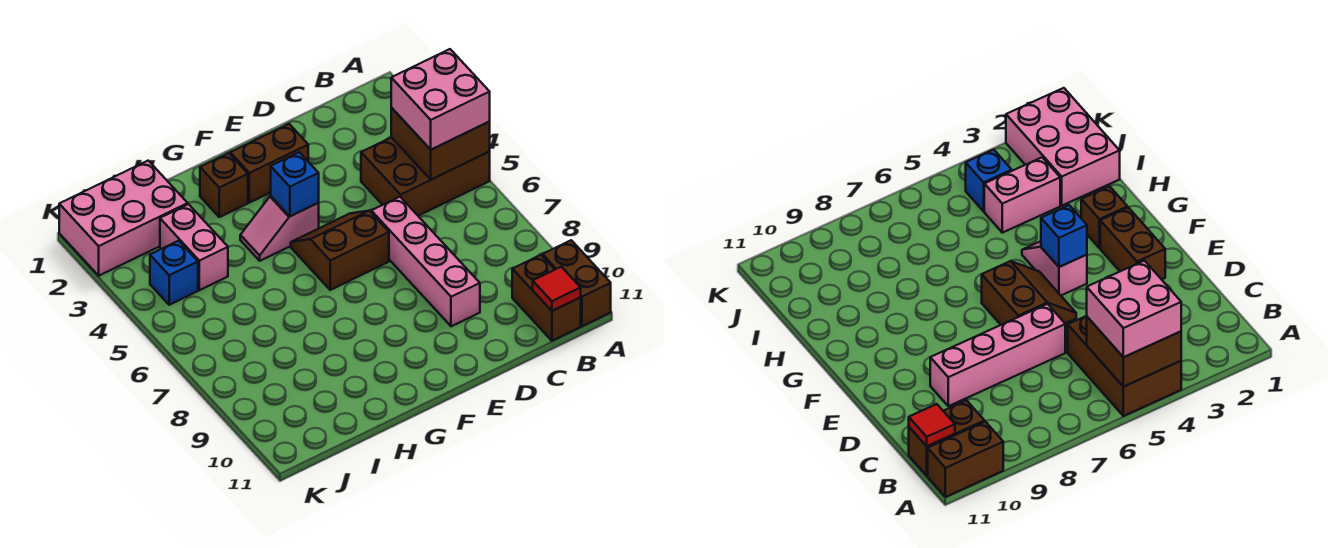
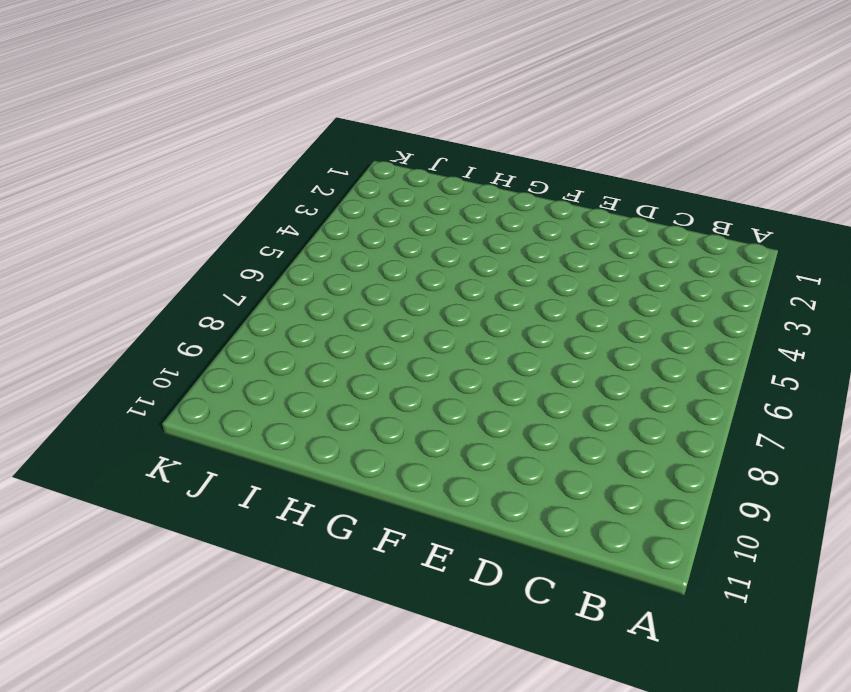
none -> brown 2x3 brick [361,137,490,216]
none -> brown 1x2 brick [543,240,611,326]
none -> brown 1x2 brick [512,255,581,341]

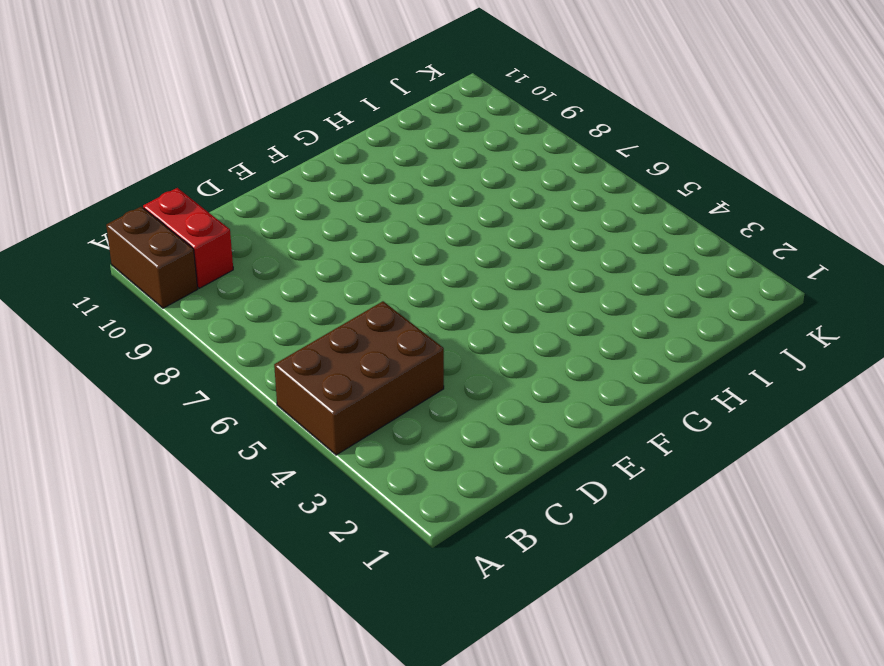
red 1x2 brick [143,188,233,288] -> brown 1x2 brick [512,255,581,341]
none -> pink 1x4 brick [371,197,480,326]
none -> brown 1x2 brick [230,124,308,203]
none -> brown 2x2 slope [291,211,389,290]

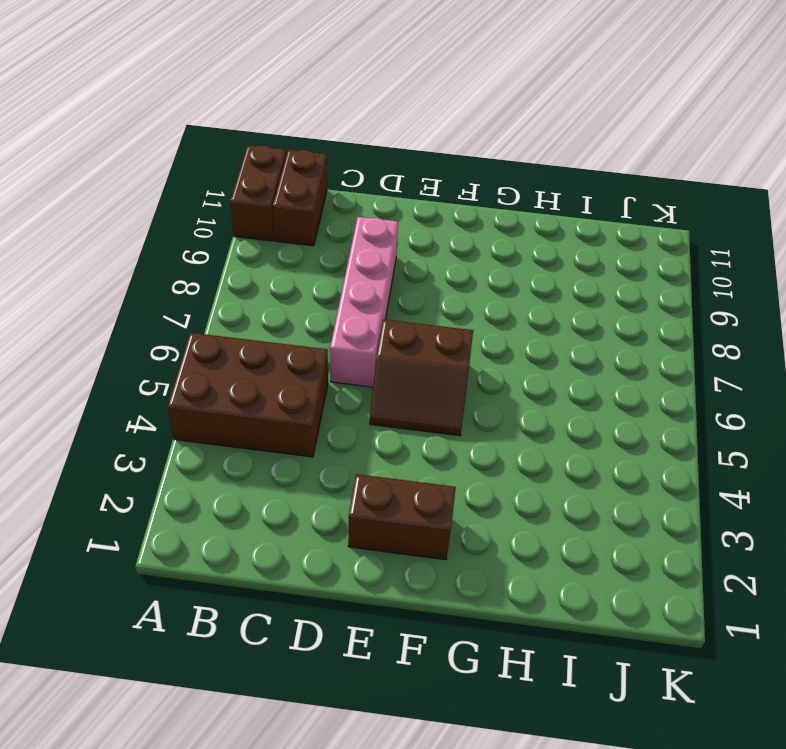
none -> pink 1x2 slope [240,196,319,261]
none -> brown 1x1 brick [200,153,248,217]
none -> pink 2x3 brick [59,161,188,276]

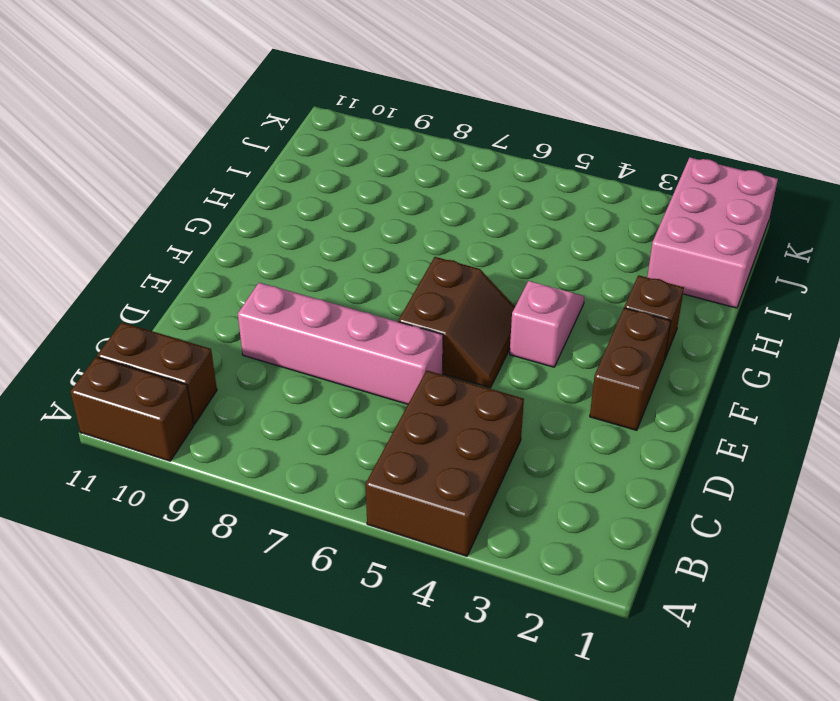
none -> pink 1x2 brick [160,204,228,290]
none -> blue 1x1 brick [150,241,198,305]
none -> brown 2x2 brick [391,108,490,180]

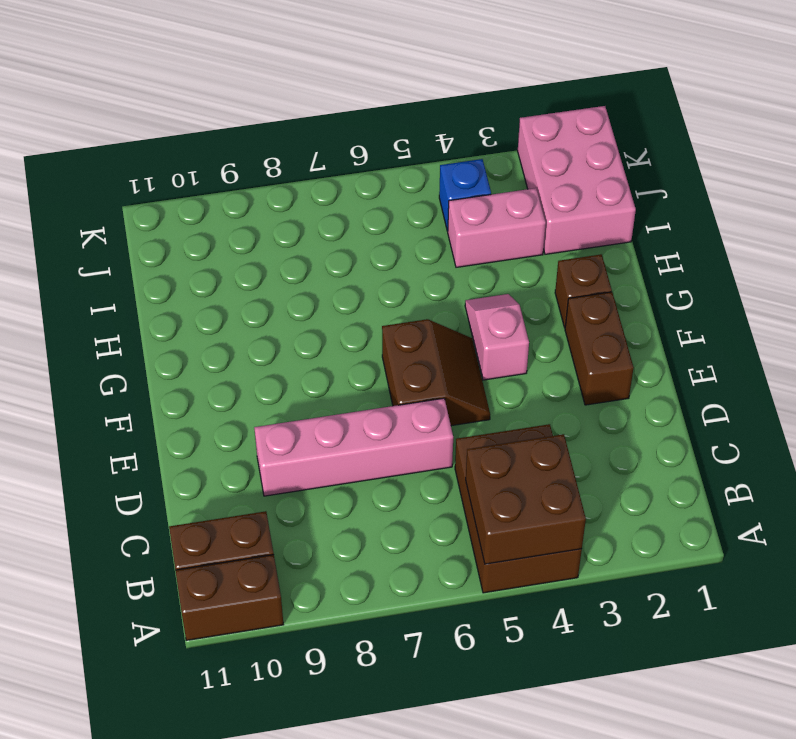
none -> red 1x1 tile [533,267,581,311]
none -> blue 1x1 brick [271,152,319,216]
none -> pink 2x2 brick [391,49,490,150]

